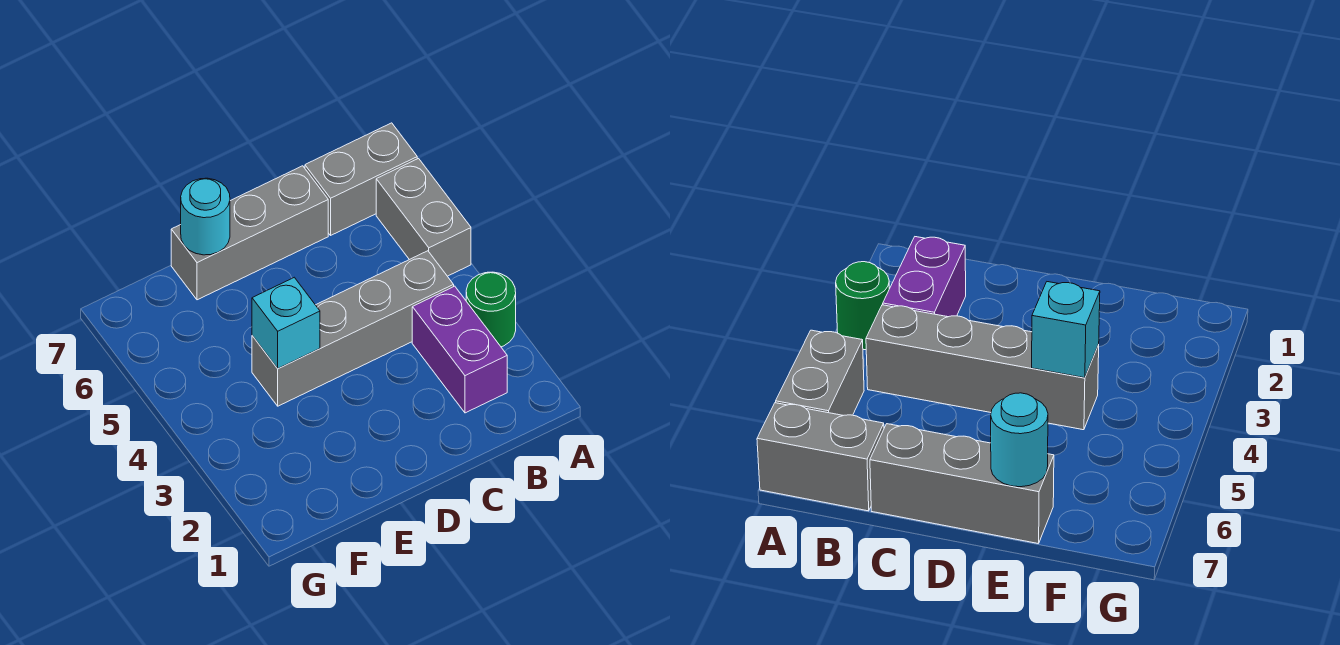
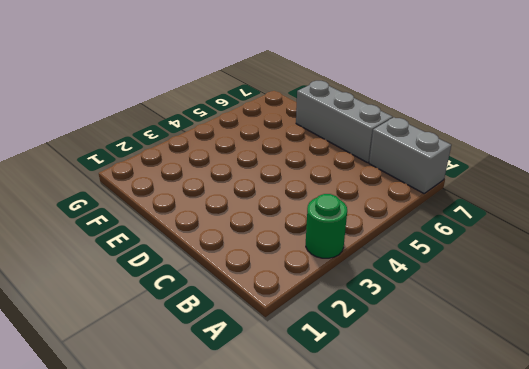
none -> grey 1x2 brick [376,159,471,276]
none -> purple 1x2 brick [412,286,507,413]

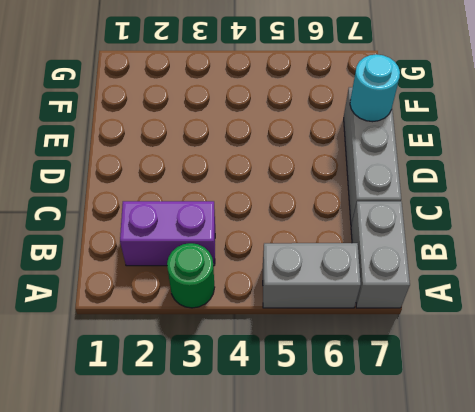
none -> grey 1x4 brick [252,251,454,406]
none -> cyan 1x1 brick [252,277,320,369]

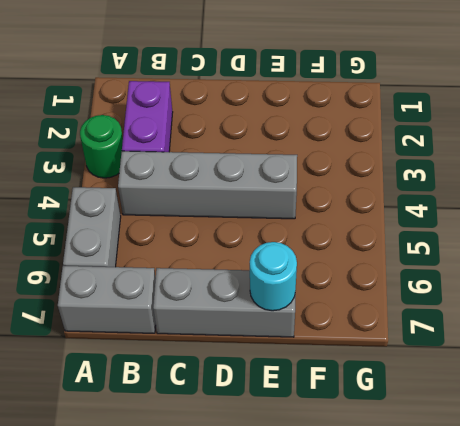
none -> cyan 1x1 brick [252,277,320,369]

